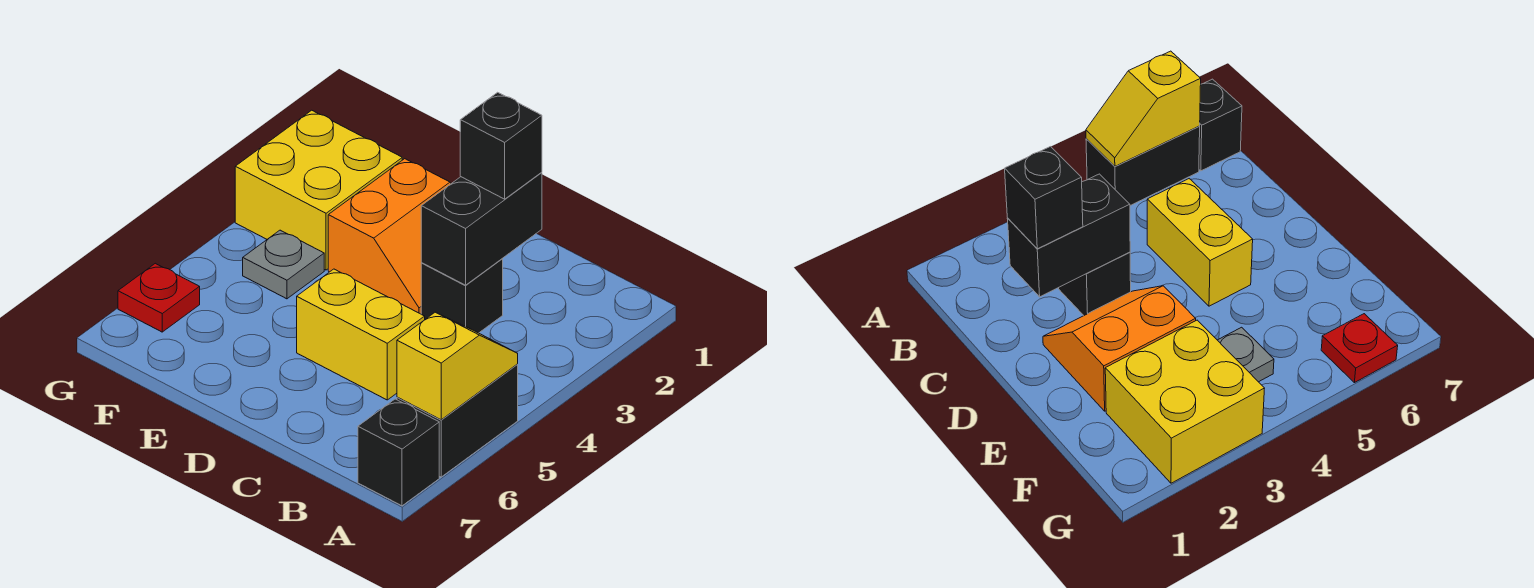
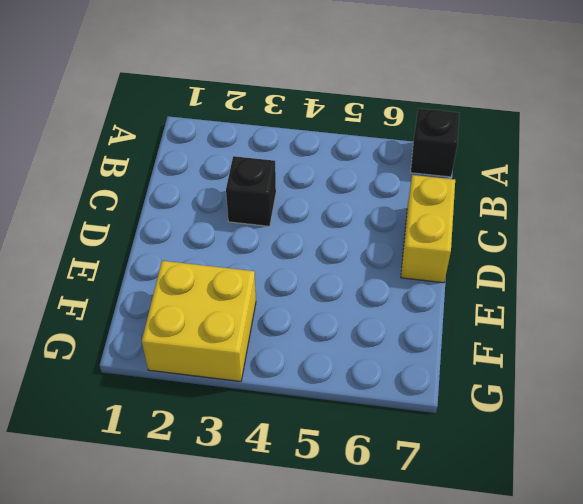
yellow 1x2 brick [401,175,455,283] -> yellow 1x2 brick moved to [297,269,425,400]
none -> black 1x2 brick [397,365,518,477]
none -> orange 2x2 slope [328,159,451,314]

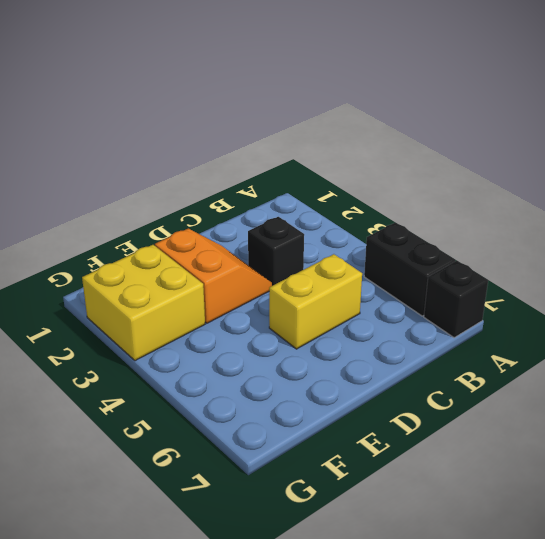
none -> grey 1x1 plate [243,230,324,299]
none -> red 1x1 plate [118,263,200,332]

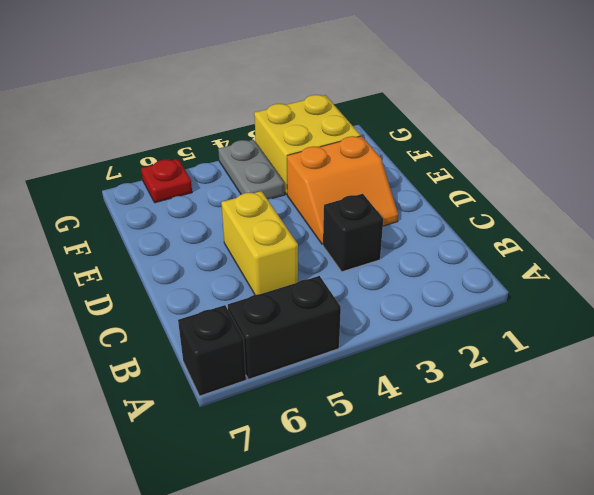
grey 1x2 plate [218,140,285,199] -> grey 1x1 plate [243,230,324,299]
none -> yellow 1x2 slope [397,312,518,420]
none -> black 1x2 brick [421,172,542,285]

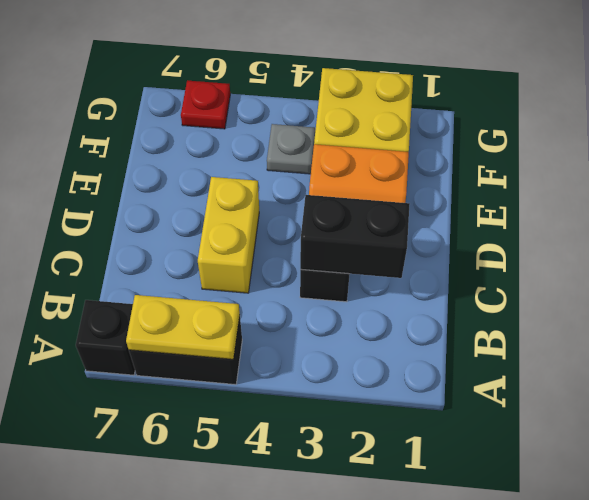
yellow 1x2 plate [126,295,240,359] -> yellow 1x2 slope [397,312,518,420]
none -> black 1x1 brick [460,92,542,199]

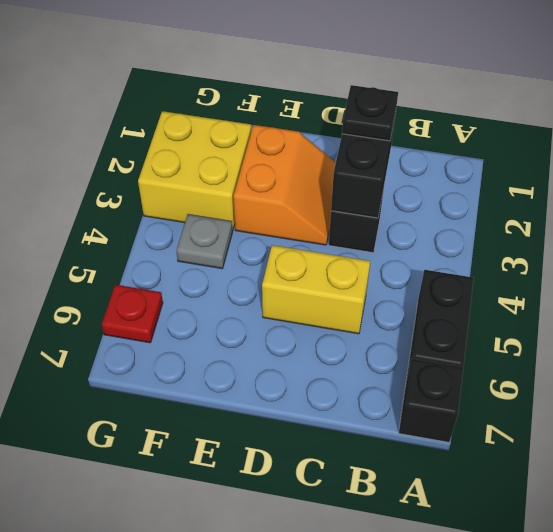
black 1x1 plate [342,85,398,141] -> black 1x1 brick [460,92,542,199]
none -> yellow 1x2 slope [397,312,518,420]

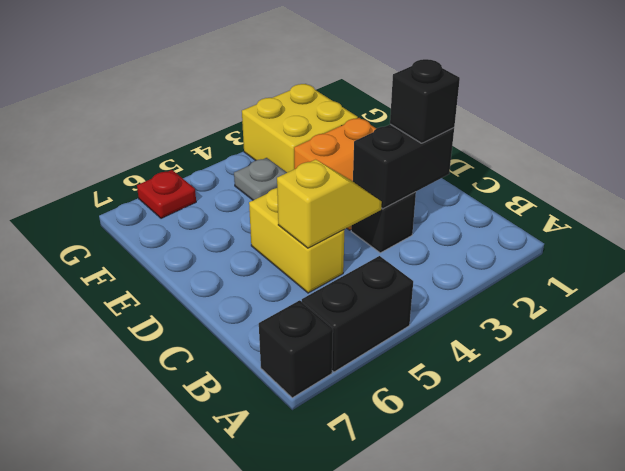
yellow 1x2 slope [277,160,382,248] -> yellow 1x2 slope moved to [397,312,518,420]

